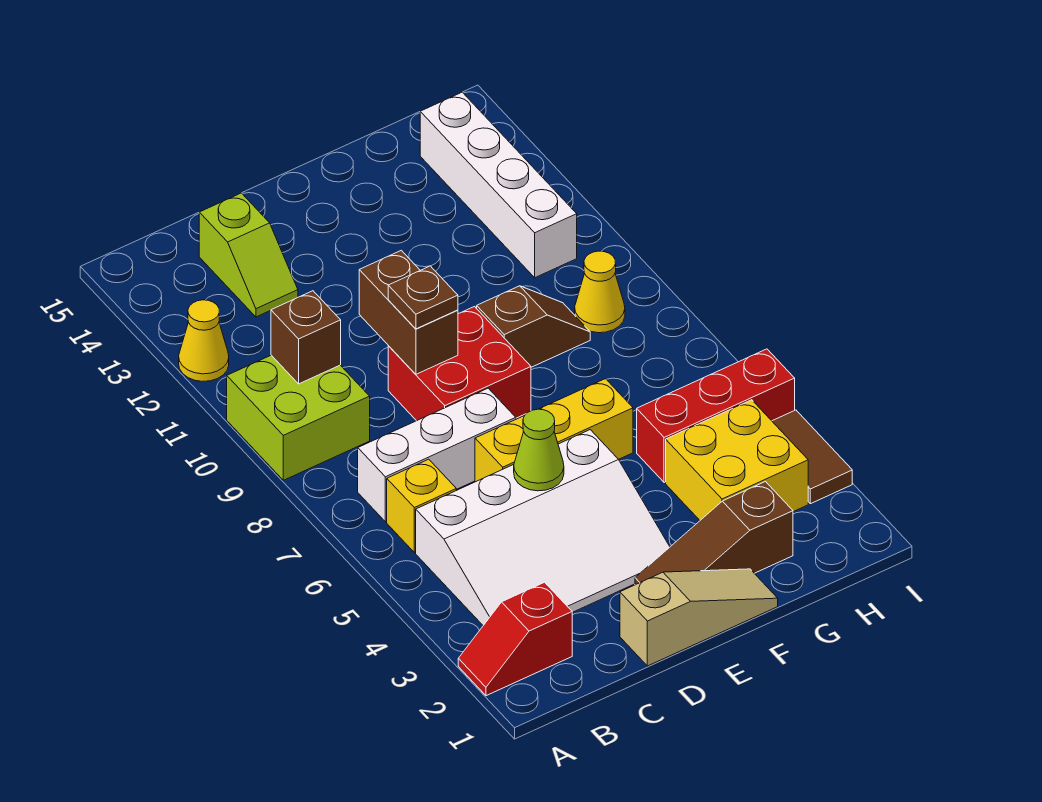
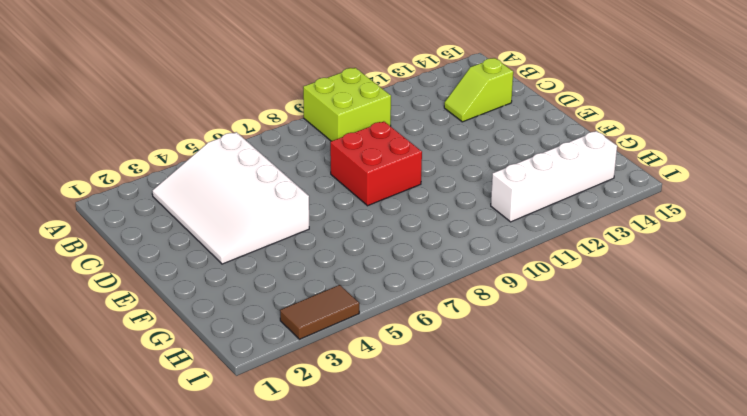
none -> red 1x2 slope [458,582,572,696]
none -> yellow 1x1 cone [179,300,229,381]
none -> yellow 1x1 brick [387,459,456,552]

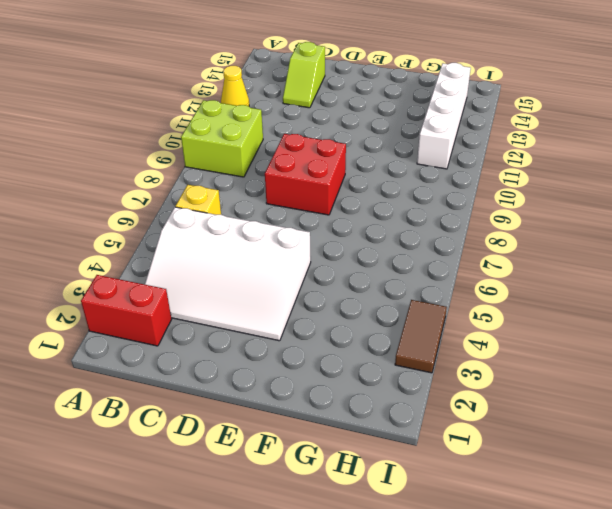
red 1x2 brick [81,275,172,346] -> red 1x2 slope [458,582,572,696]
none -> white 1x3 brick [358,388,516,522]
none -> tan 1x3 slope [620,569,778,666]
none -> yellow 1x3 brick [475,379,633,482]

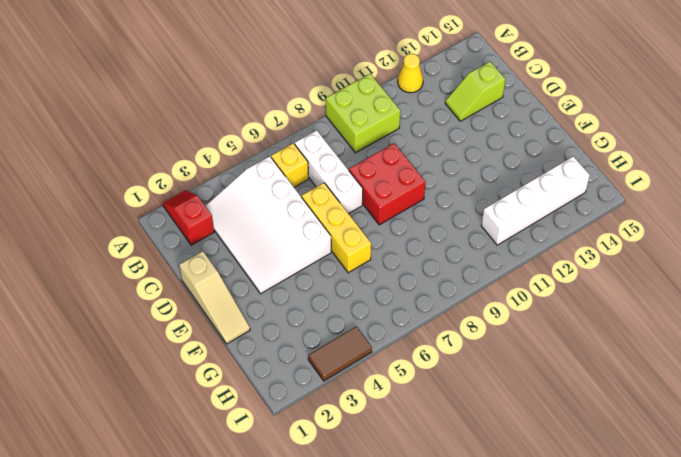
none -> brown 1x3 slope [635,482,793,585]
none -> brown 1x2 slope [477,286,590,367]
none -> yellow 2x2 brick [666,400,808,520]

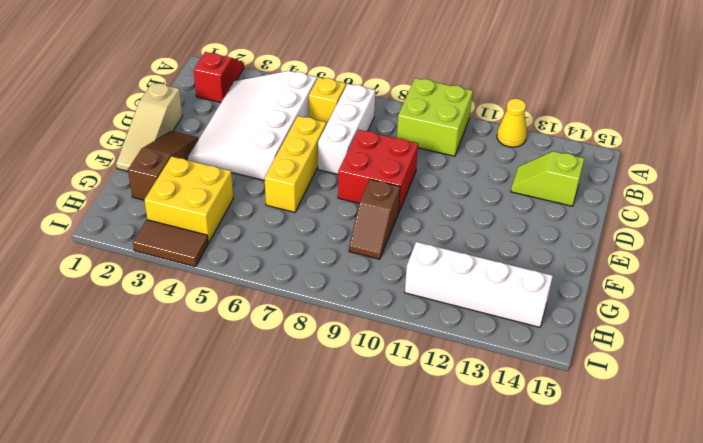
none -> red 1x3 brick [637,349,795,483]
none -> yellow 1x1 cone [575,251,625,333]
none -> brown 1x1 brick [271,291,341,384]

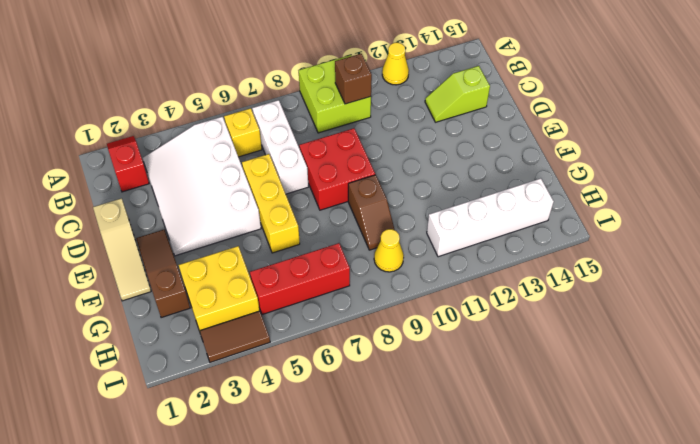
red 1x3 brick [250,243,350,314] -> red 1x3 brick turned to [637,349,795,483]
none -> lime 1x1 cone [514,409,564,491]
none -> brown 1x2 brick [359,250,458,374]
none -> brown 1x1 plate [388,266,458,329]

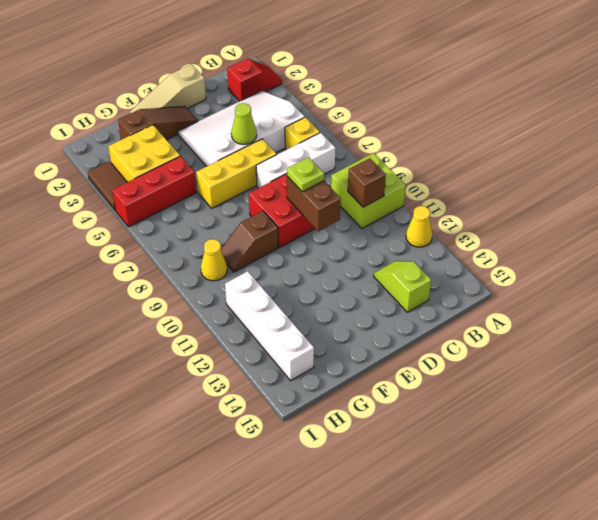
lime 1x1 plate [287,157,324,192] -> brown 1x1 plate [388,266,458,329]

